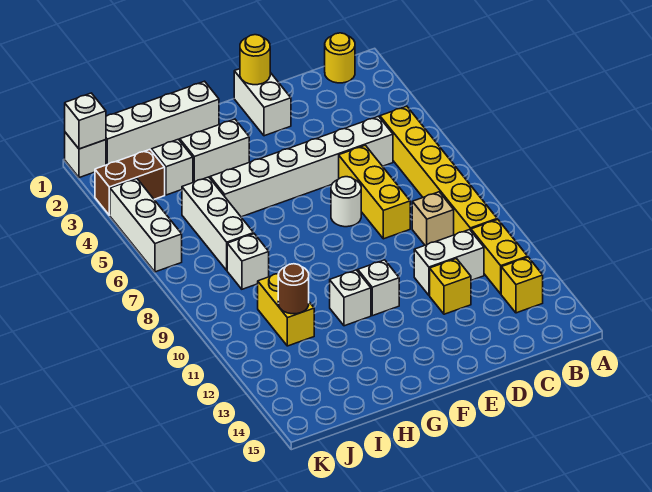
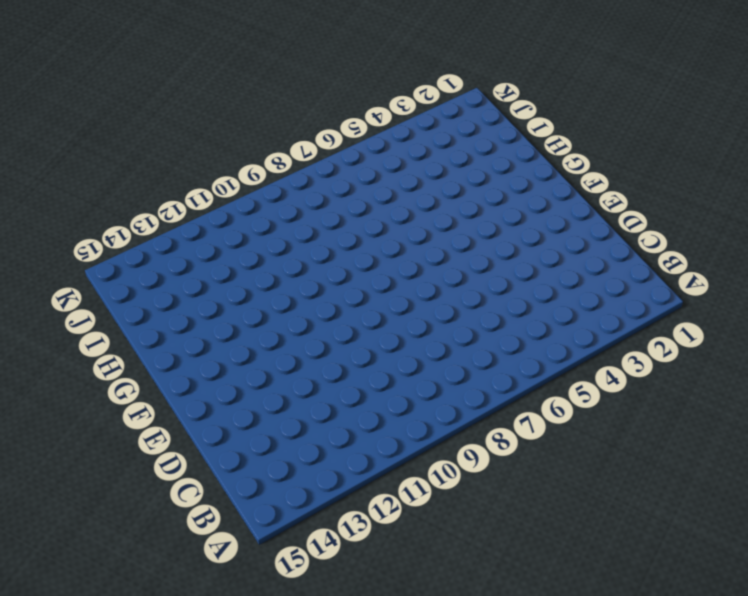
none -> yellow 1x1 round brick [325,33,355,83]
none -> yellow 1x6 brick [380,106,497,235]
none -> yellow 1x2 brick [471,219,528,294]

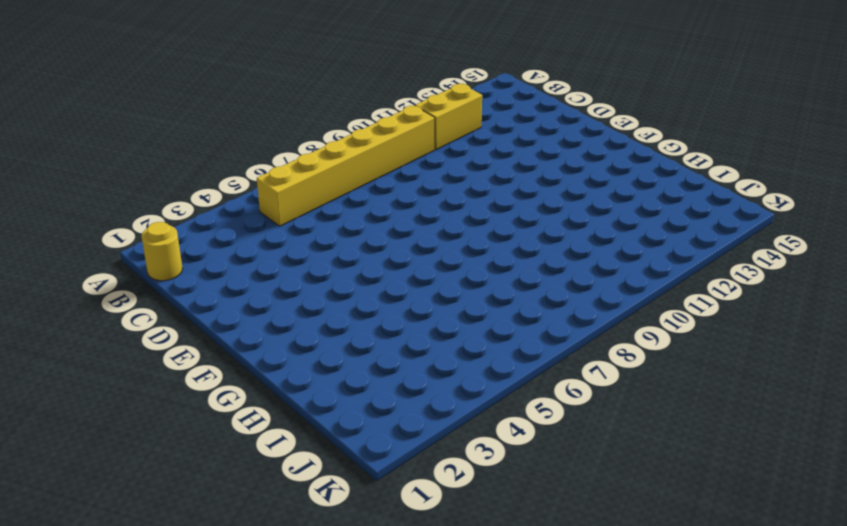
none -> yellow 1x1 brick [501,257,543,313]
none -> white 1x6 brick [210,116,393,217]
none -> tan 1x1 brick [412,192,454,245]

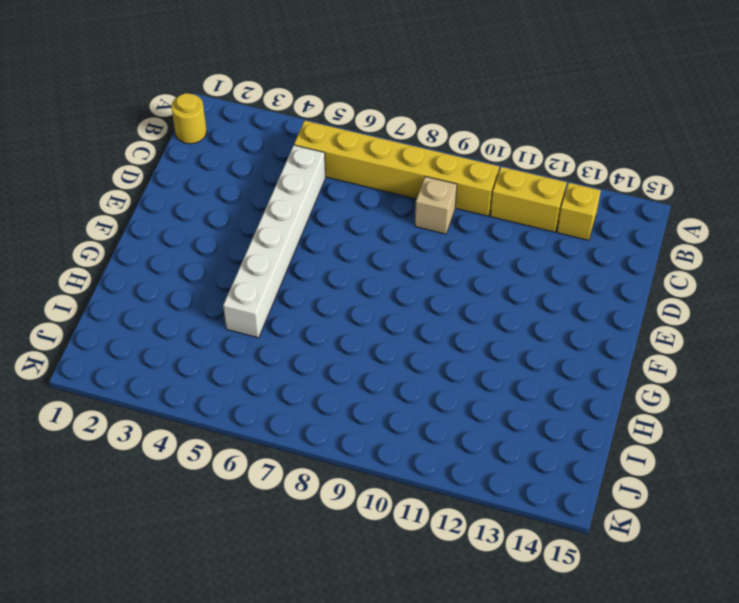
none -> white 1x2 brick [414,230,484,295]
none -> yellow 1x3 brick [339,145,410,239]
none -> yellow 1x1 brick [430,259,471,314]

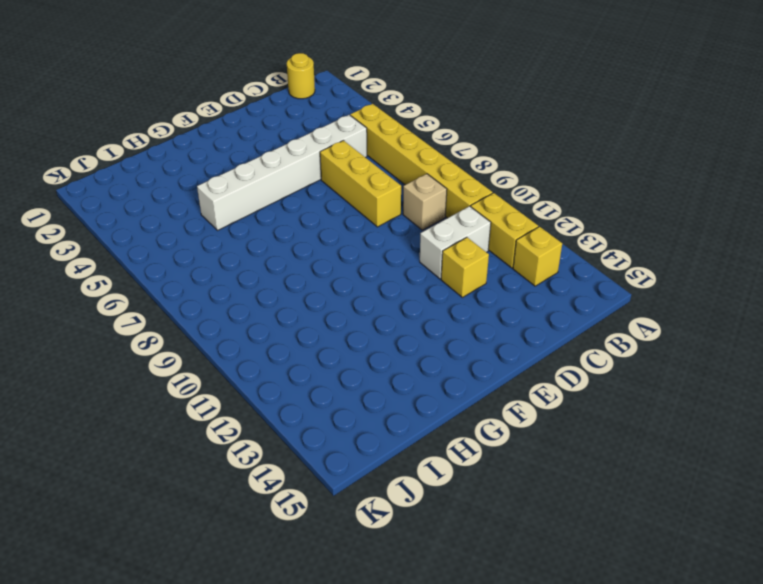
none -> white 1x2 brick [234,69,291,136]
none -> white 1x1 round brick [331,177,361,227]
none -> white 1x1 brick [358,260,399,316]

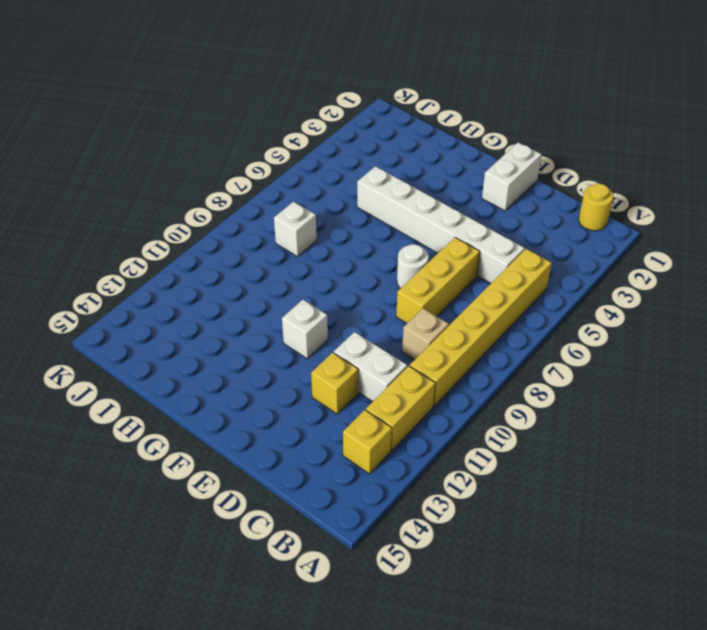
none -> white 1x4 brick [106,81,219,165]
none -> white 1x2 brick [180,119,249,182]
none -> white 1x1 brick [330,270,371,326]

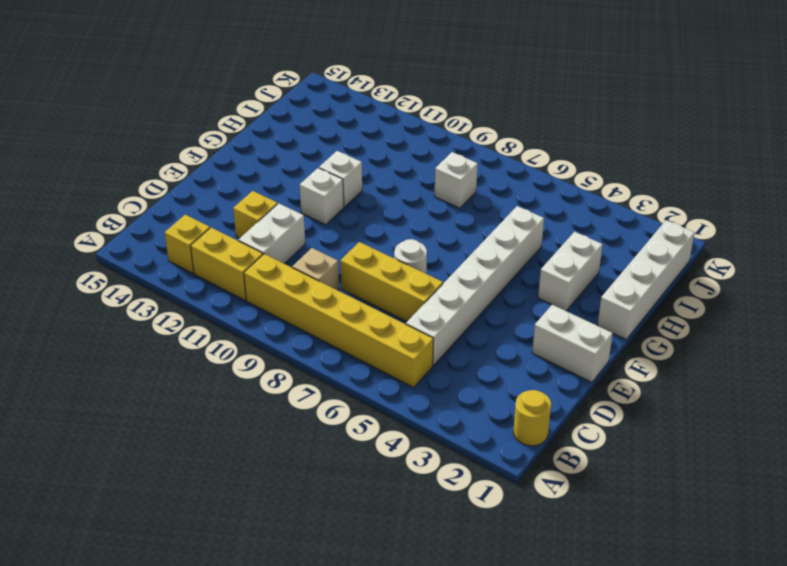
none -> white 1x1 brick [151,139,193,195]
none -> white 1x3 brick [182,177,254,270]
none -> yellow 1x2 brick [258,274,314,346]

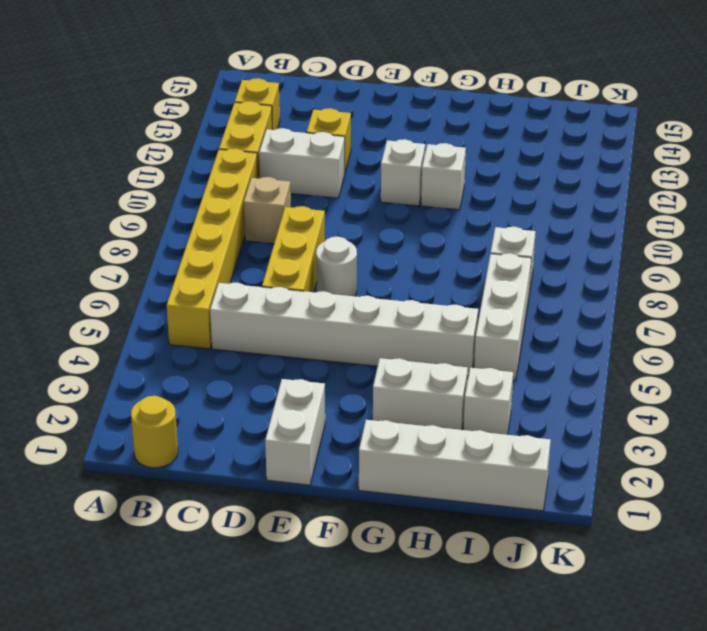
none -> yellow 1x2 brick [258,274,314,346]
none -> brown 1x2 brick [95,150,165,215]
none -> white 1x1 brick [65,132,106,178]

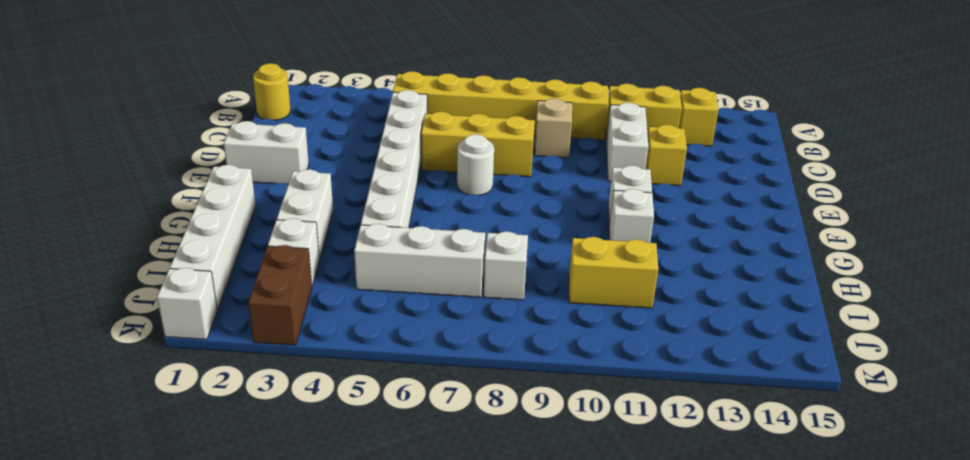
none -> white 1x3 brick [110,179,182,272]
none -> yellow 1x1 round brick [240,35,270,85]
none -> brown 1x1 round brick [278,264,309,314]

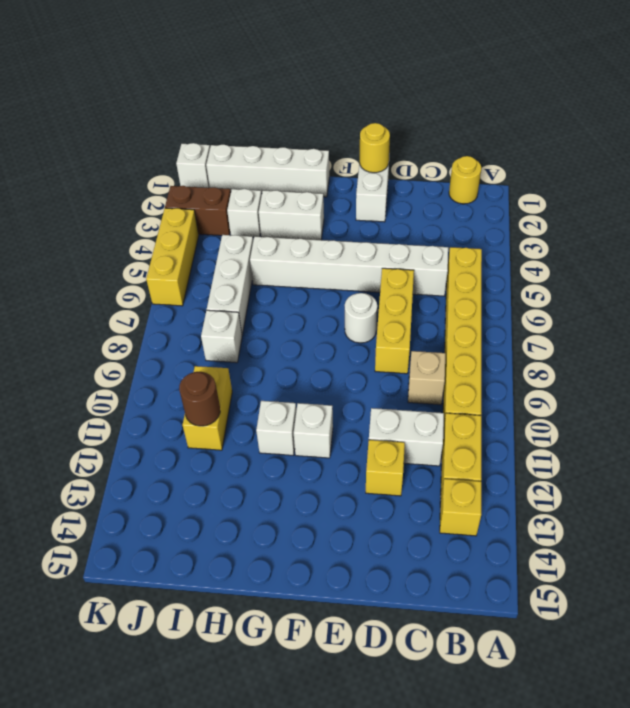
yellow 1x3 brick [146,208,199,306] -> white 1x3 brick [110,179,182,272]
none -> white 1x1 brick [65,93,106,149]

